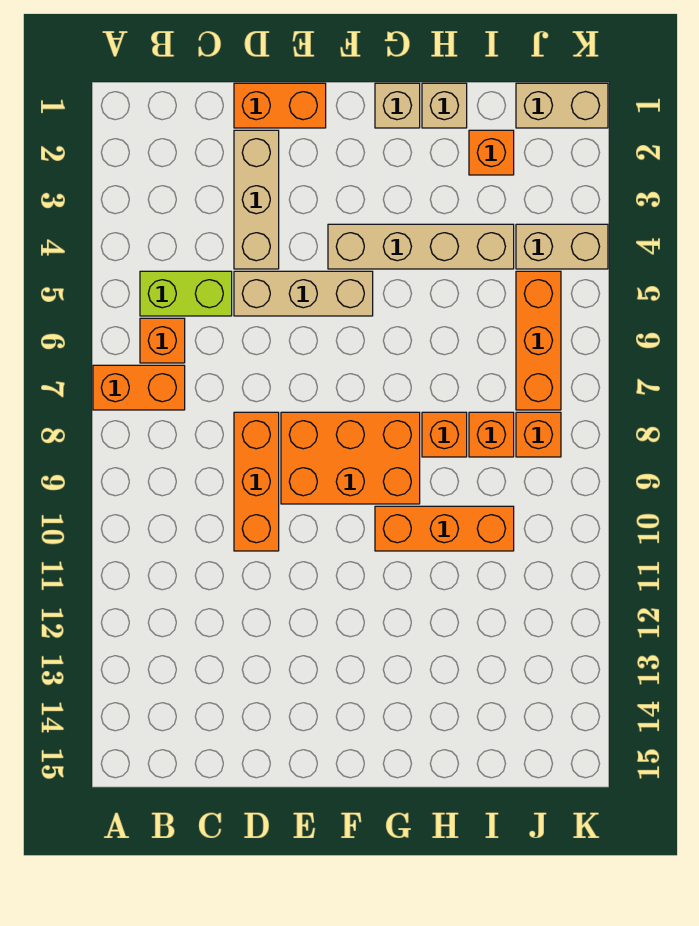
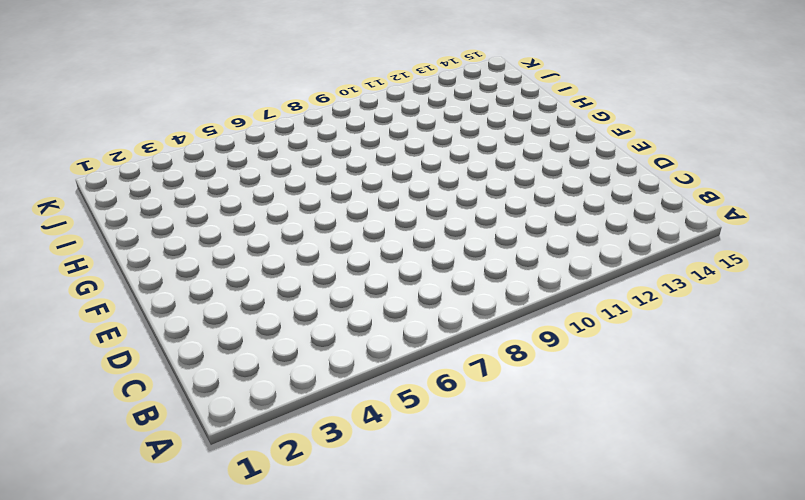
none -> orange 1x2 brick [93,365,185,410]
none -> lime 1x2 brick [140,271,232,316]
none -> orange 1x1 brick [140,318,185,363]

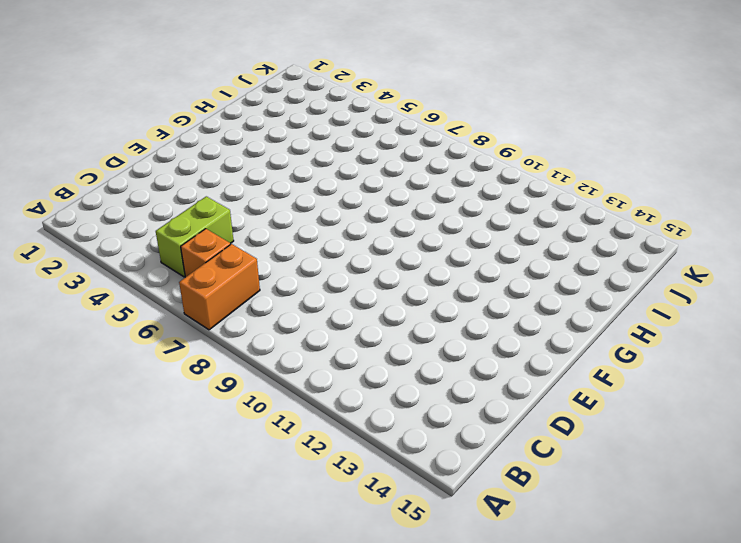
none -> orange 1x2 brick [234,83,326,128]
none -> tan 1x3 brick [234,130,279,269]
none -> tan 1x3 brick [234,271,373,316]

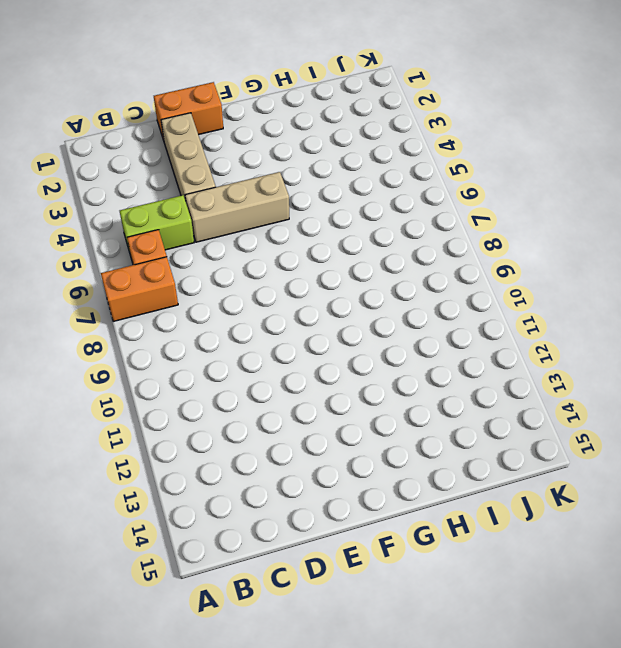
none -> orange 1x3 brick [234,412,279,551]
none -> orange 2x3 brick [281,412,420,504]
none -> tan 1x4 brick [328,224,514,269]

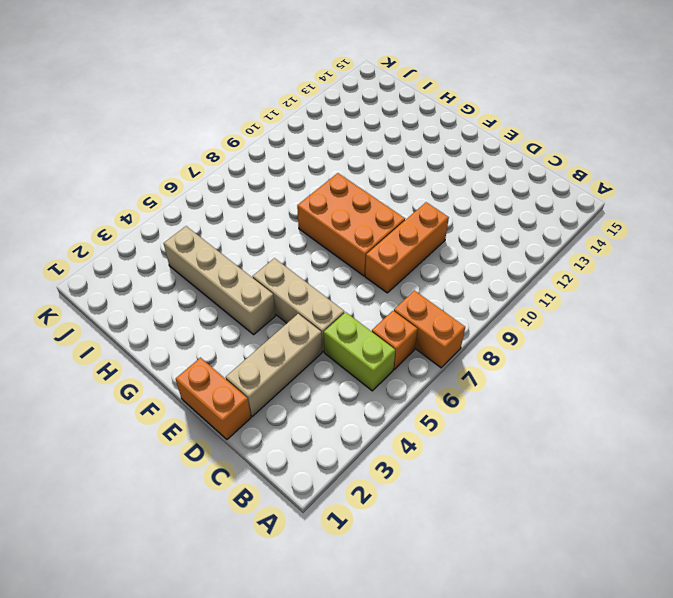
none -> tan 1x1 brick [375,83,420,128]
none -> orange 1x3 brick [375,506,514,551]
none -> tan 1x1 brick [422,83,467,128]

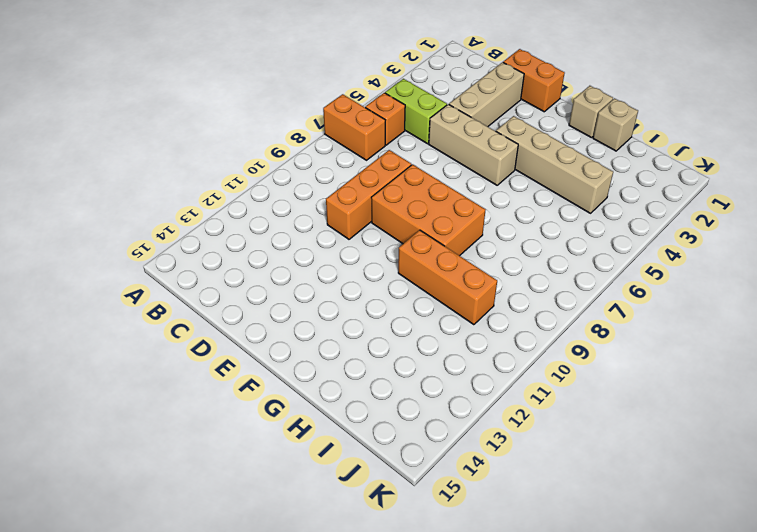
none -> orange 1x1 brick [422,412,467,457]
none -> orange 1x1 brick [469,130,514,175]
none -> orange 1x1 brick [469,412,514,457]

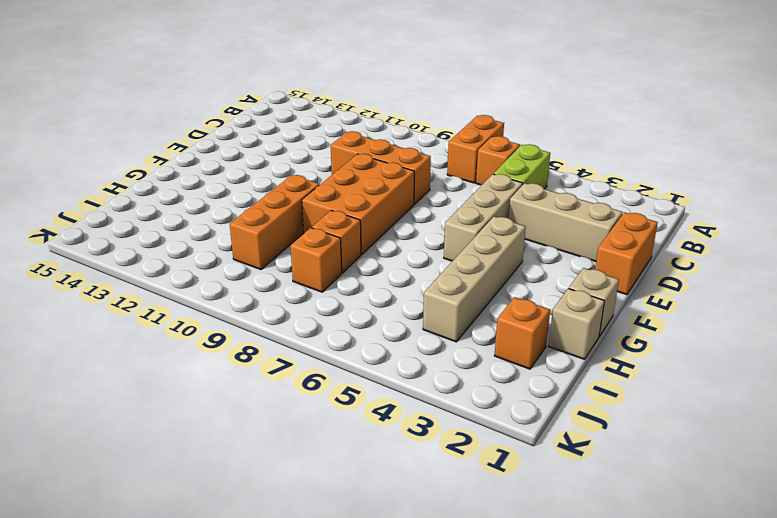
none -> tan 1x2 brick [516,83,608,128]
none -> tan 1x2 brick [516,224,608,269]
none -> orange 1x3 brick [516,271,561,410]

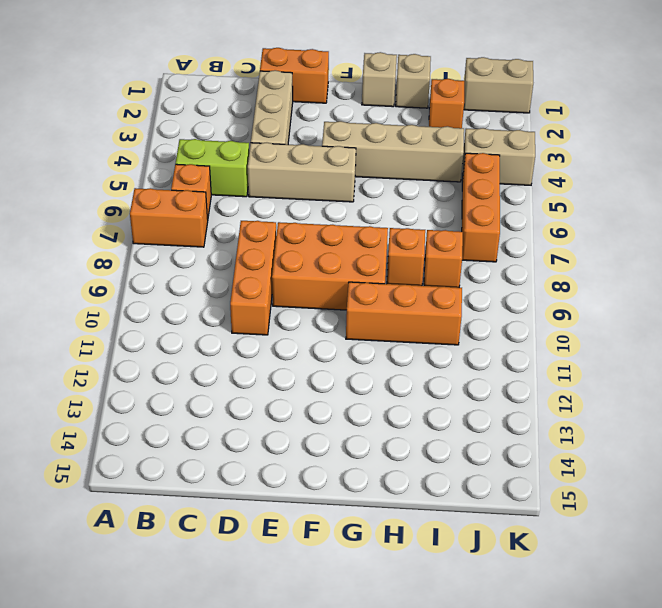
none -> orange 1x1 brick [516,412,561,457]

